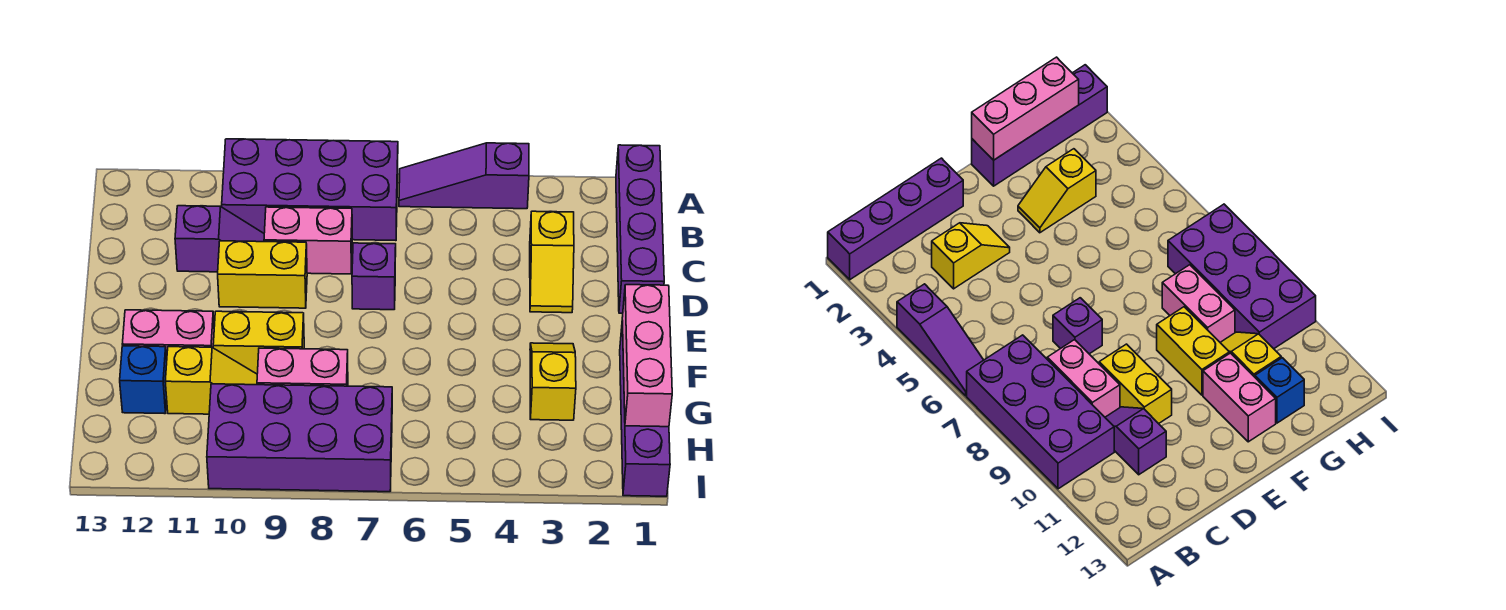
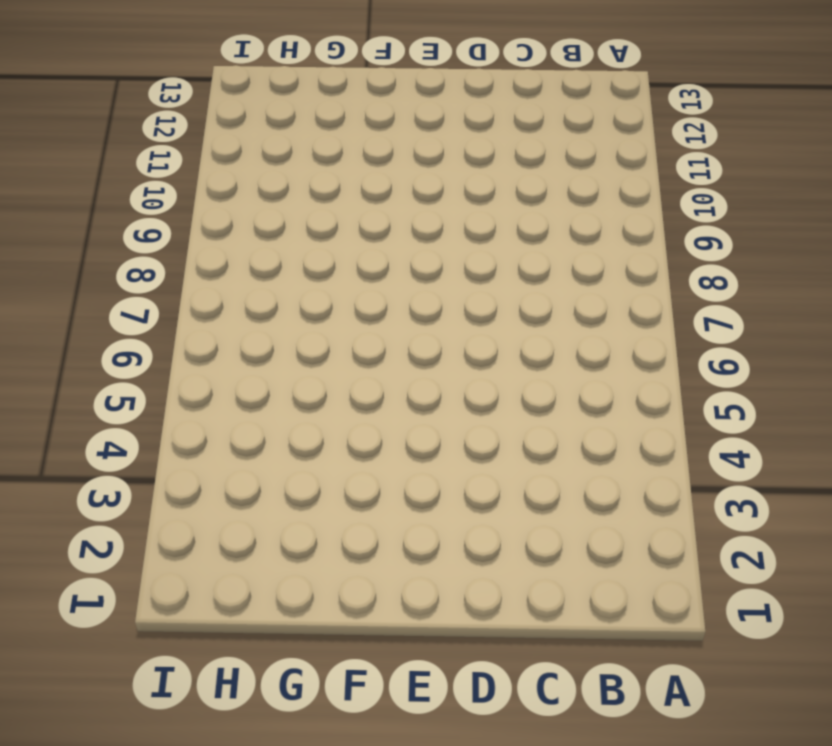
none -> purple 1x4 brick [616,145,664,314]
none -> purple 1x3 slope [399,143,529,209]
none -> purple 2x4 brick [222,139,398,241]

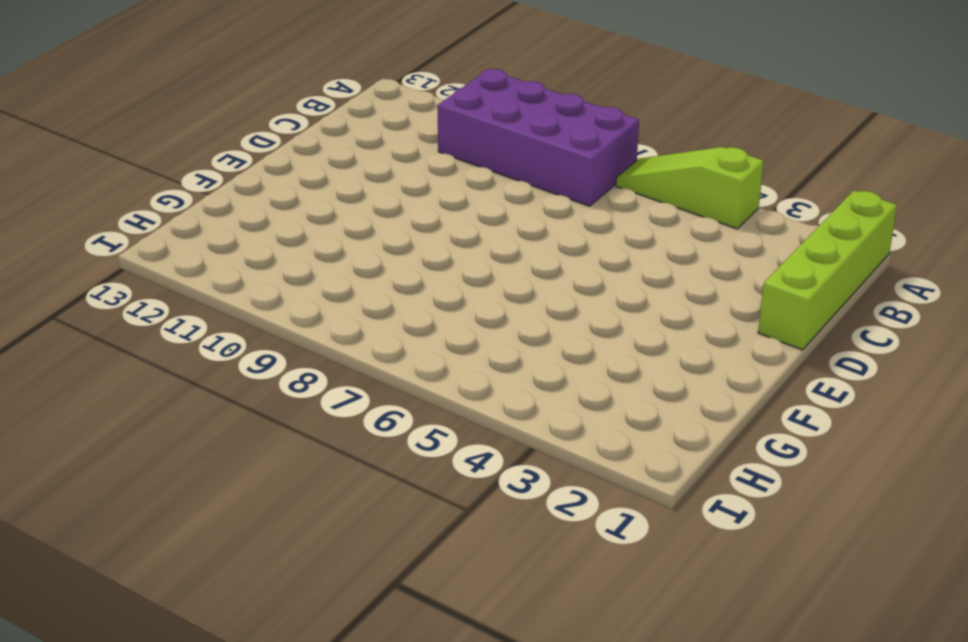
lime 1x4 brick [758,191,897,350] -> purple 1x4 brick [616,145,664,314]
lime 1x3 slope [616,147,764,229] -> purple 1x3 slope [399,143,529,209]
none -> yellow 1x2 slope [530,211,574,313]
none -> pink 1x2 brick [264,207,352,274]
none -> purple 1x2 slope [175,206,264,272]

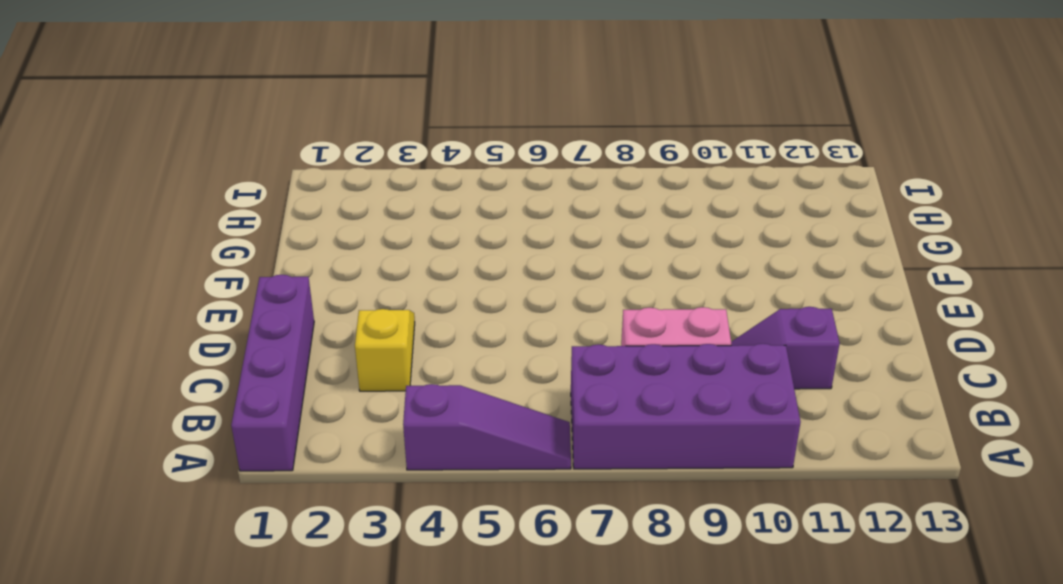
none -> purple 1x1 brick [352,243,396,310]
none -> yellow 1x2 brick [218,241,307,308]
none -> purple 1x4 brick [620,321,670,496]

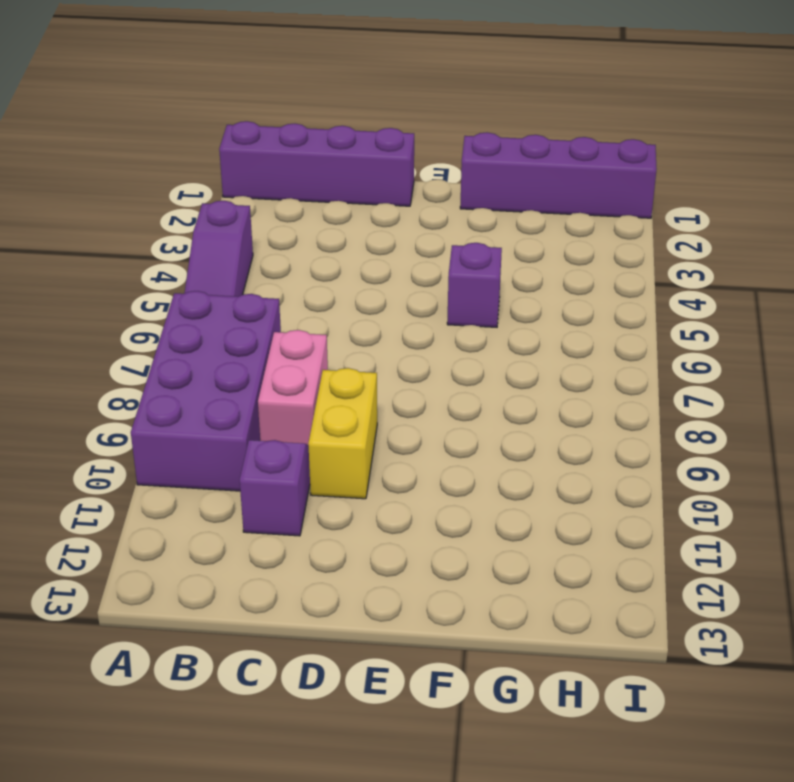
purple 1x1 brick [447,243,502,327] -> purple 1x1 brick moved to [352,243,396,310]
none -> yellow 1x2 slope [530,211,574,313]
none -> yellow 1x2 slope [530,343,576,420]
none -> yellow 1x2 brick [213,311,304,374]

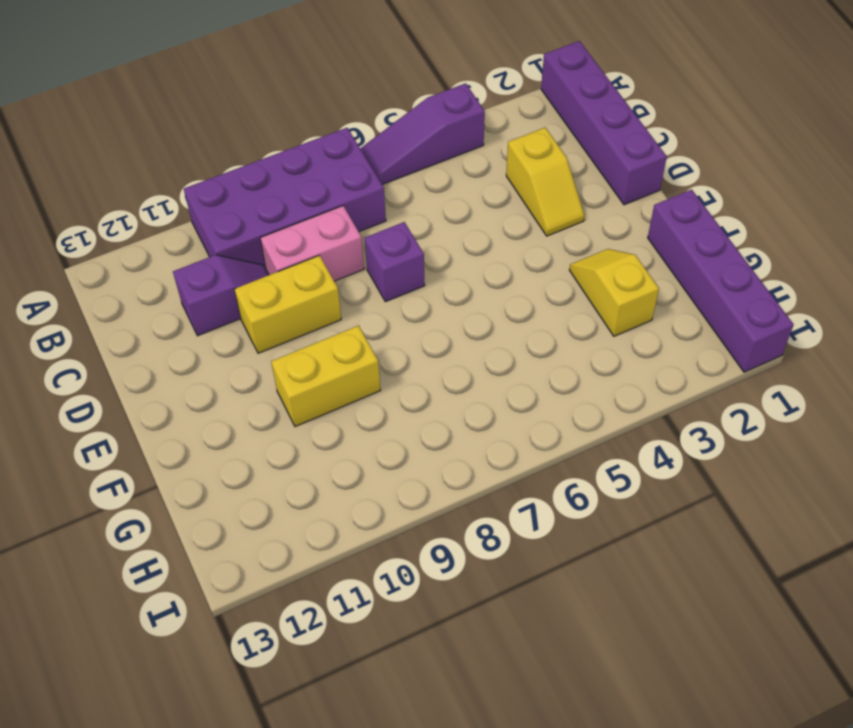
none -> pink 1x2 brick [122,310,214,359]
none -> pink 1x2 brick [257,348,348,386]
none -> yellow 1x2 slope [165,347,257,414]

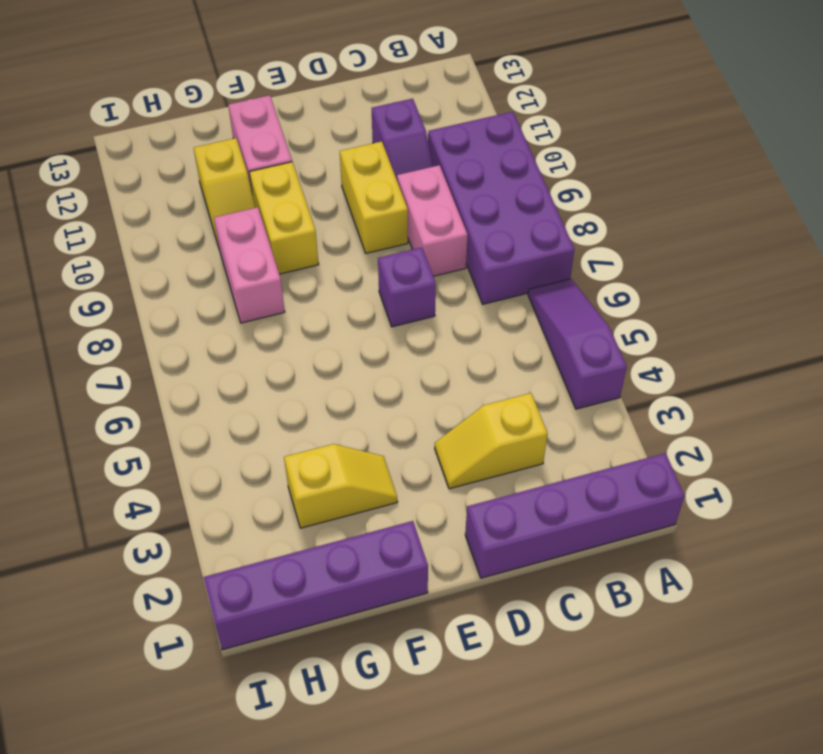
none -> blue 1x1 brick [120,346,167,414]
none -> purple 2x4 brick [207,384,392,492]
none -> pink 1x3 brick [622,285,672,427]

